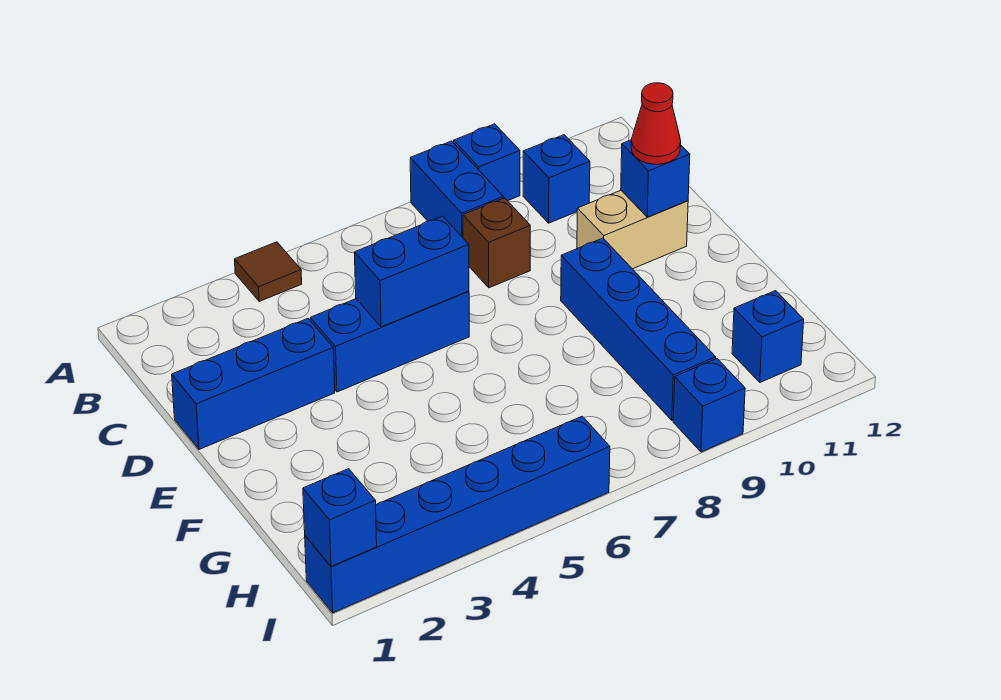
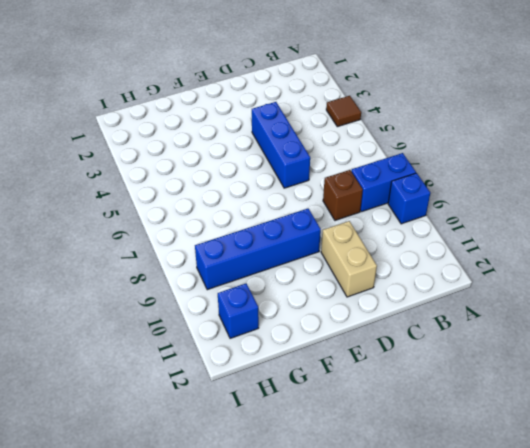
none -> blue 1x1 brick [523,135,590,223]
none -> blue 1x3 brick [172,319,335,449]
none -> blue 1x6 brick [305,416,610,613]

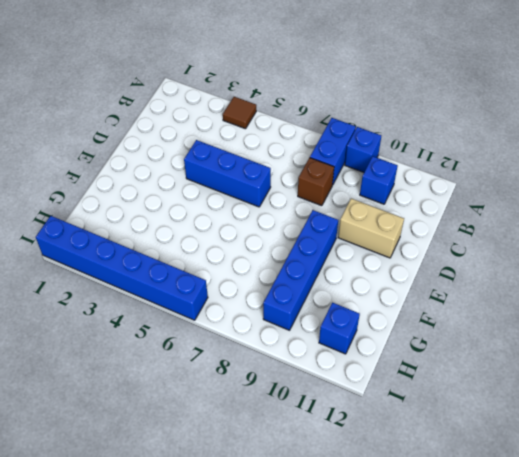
none -> blue 1x3 brick [172,319,335,449]
none -> blue 1x1 brick [673,359,745,452]
none -> blue 1x2 brick [354,216,469,327]

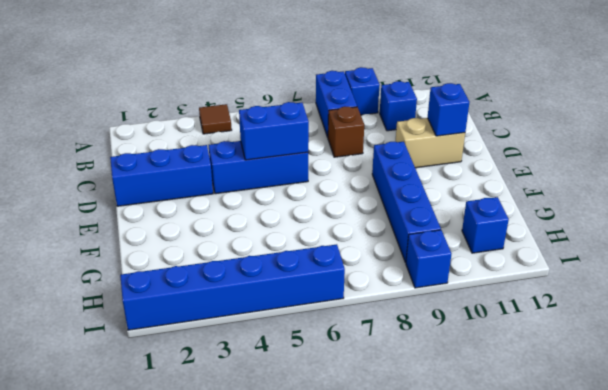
none -> blue 1x1 brick [303,469,377,567]
none -> red 1x1 cone [631,83,681,164]

